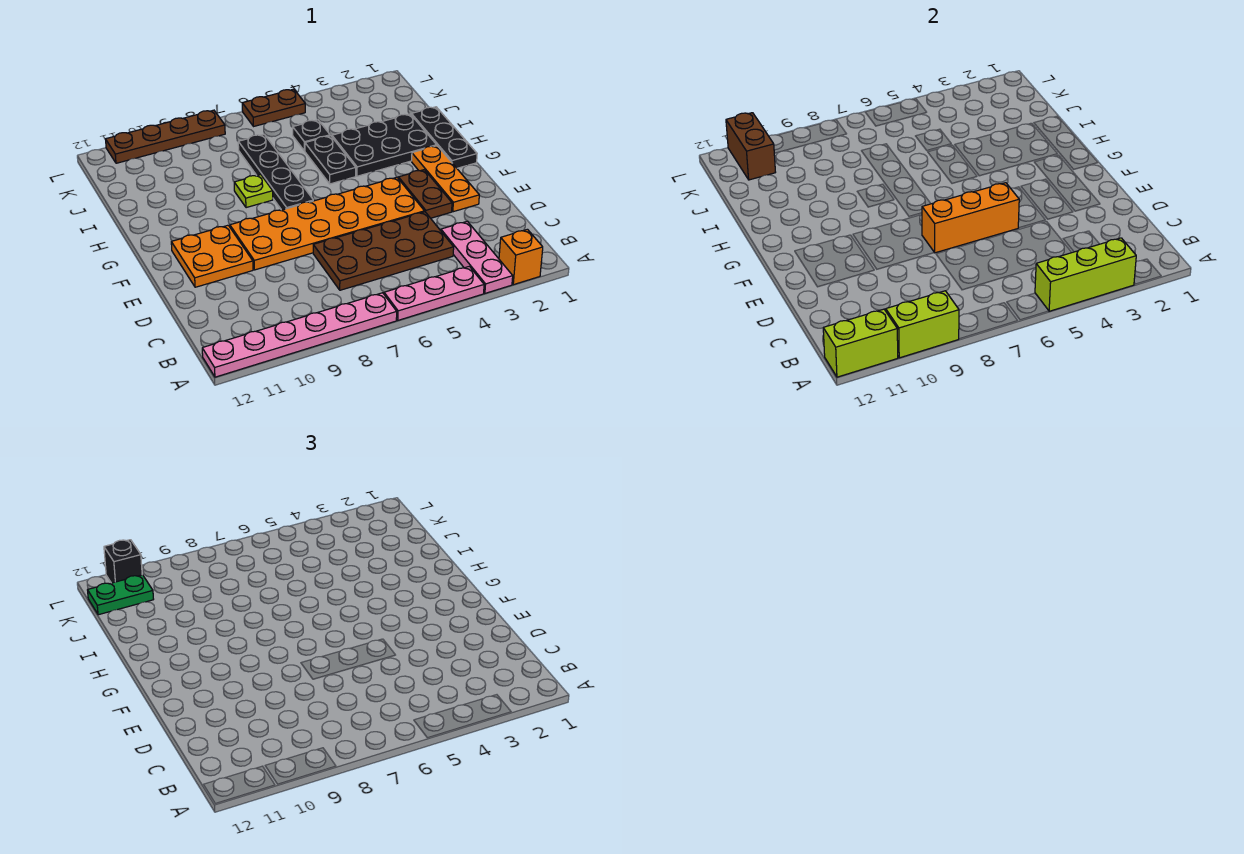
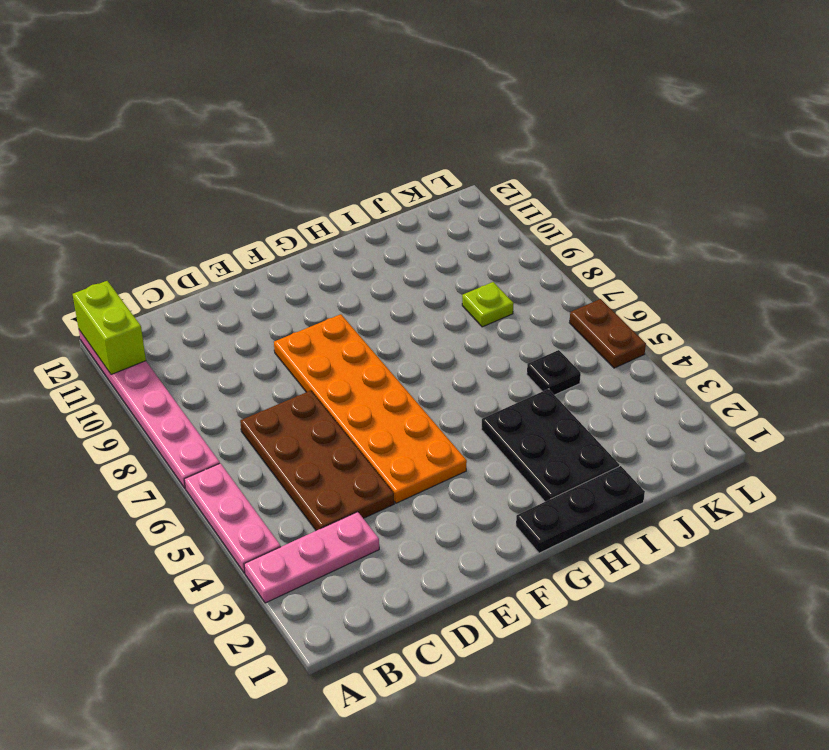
lime 1x1 plate [462,282,514,327] -> lime 1x1 plate moved to [234,175,273,208]
none -> orange 1x1 brick [499,229,543,285]
none -> orange 1x3 plate [412,146,479,212]
none -> brown 1x2 plate [398,170,452,218]

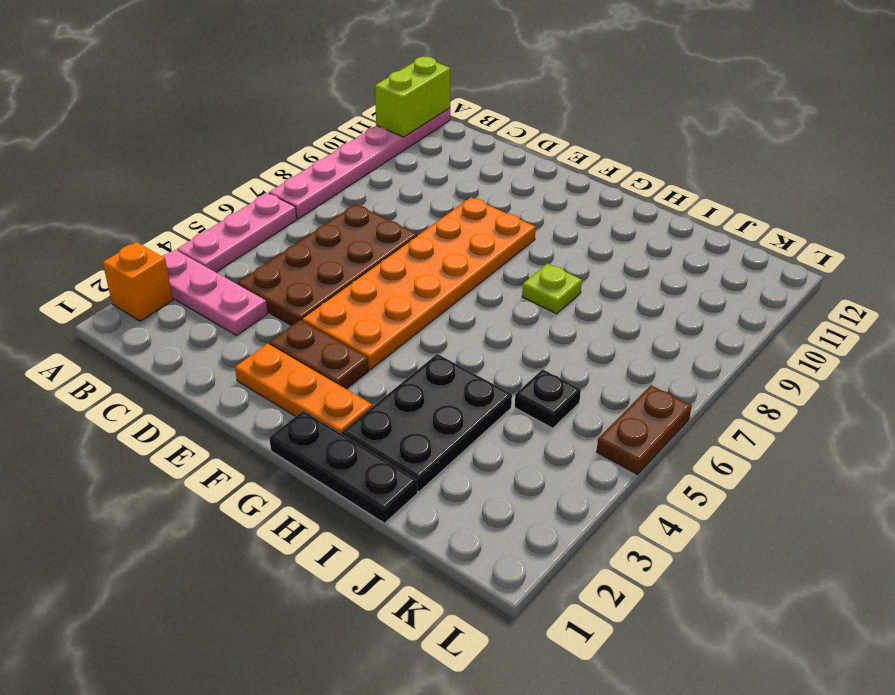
none -> orange 2x2 plate [171,225,253,287]
none -> black 1x4 plate [238,135,313,210]
none -> black 1x2 plate [305,136,356,184]

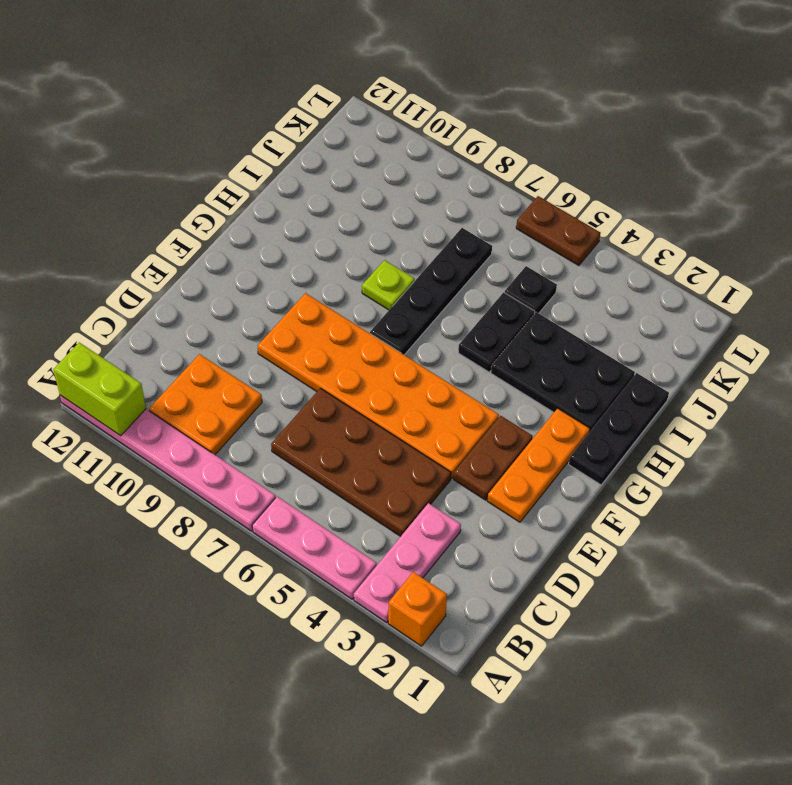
orange 2x2 plate [149,354,262,455] -> orange 2x2 plate moved to [171,225,253,287]
none -> brown 1x4 plate [106,110,225,163]
none -> lime 1x3 brick [1035,238,1136,311]
none -> lime 1x2 brick [886,291,959,358]

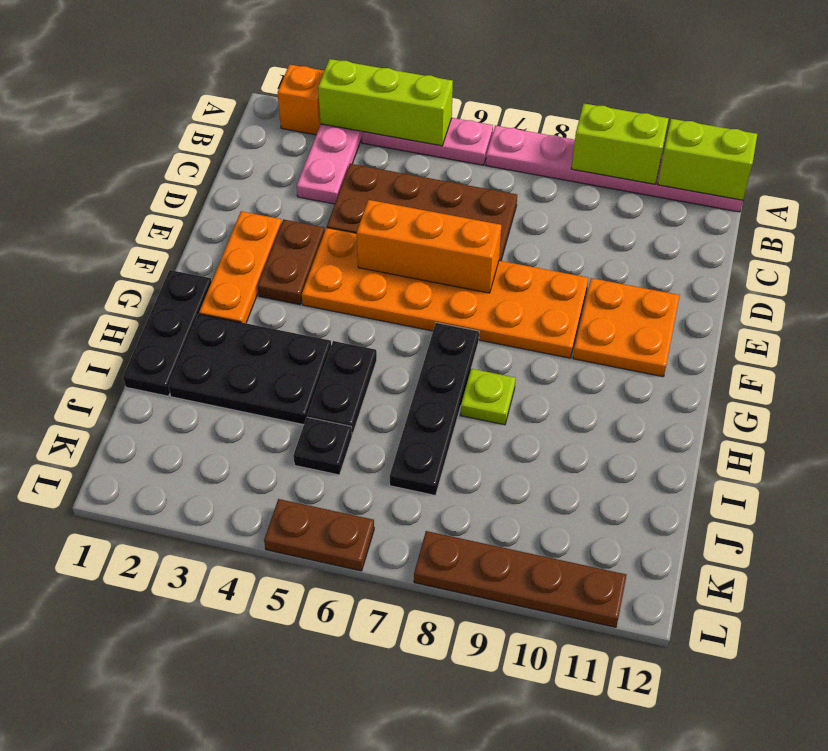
none -> brown 1x2 brick [726,113,776,180]
none -> green 1x2 plate [88,575,154,615]
none -> black 1x1 brick [104,540,142,583]

